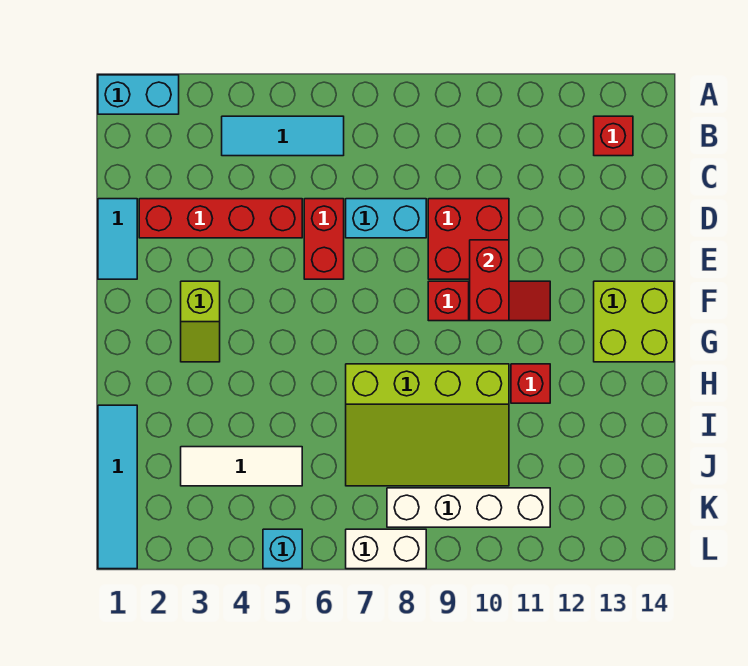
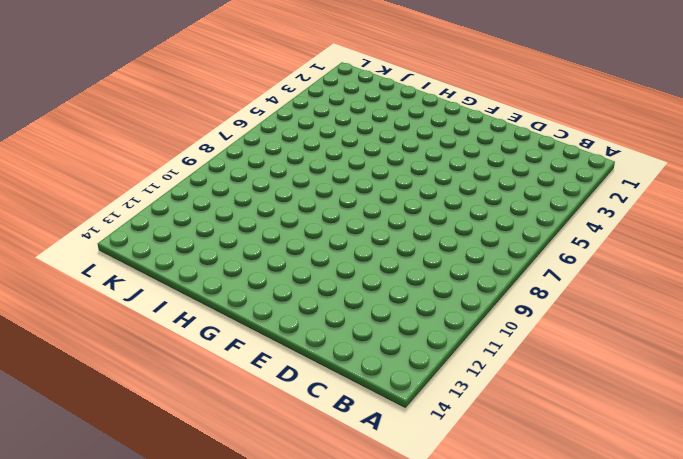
none -> cyan 1x2 brick [98,75,179,114]
none -> cyan 1x3 tile [222,116,344,156]
none -> red 1x1 brick [594,116,633,156]

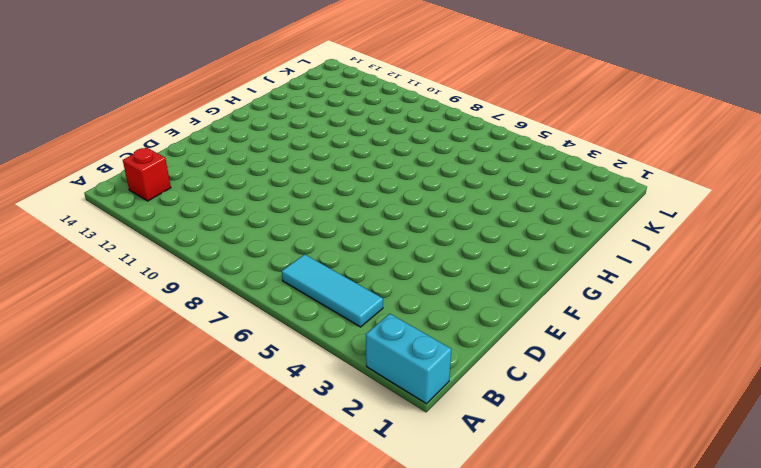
none -> cyan 1x2 tile [98,199,137,279]
none -> red 1x4 brick [139,199,302,238]
none -> red 1x2 brick [304,199,344,279]

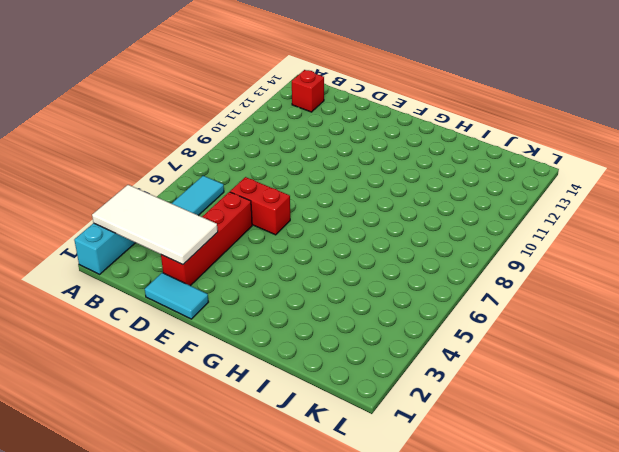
white 2x4 tile [92,185,218,265] -> none
none -> cyan 1x2 brick [346,199,426,238]
none -> red 2x2 brick [428,199,509,279]
none -> lime 1x2 slope [181,281,220,362]

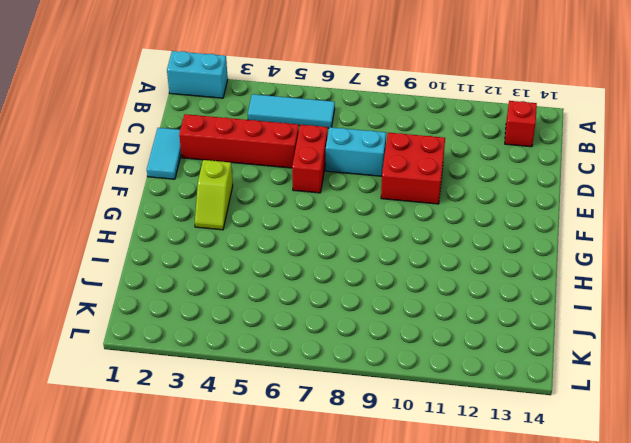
none -> red 1x3 slope [428,281,550,321]
none -> lime 2x2 brick [594,281,674,362]
none -> lime 3x4 slope [346,364,509,486]

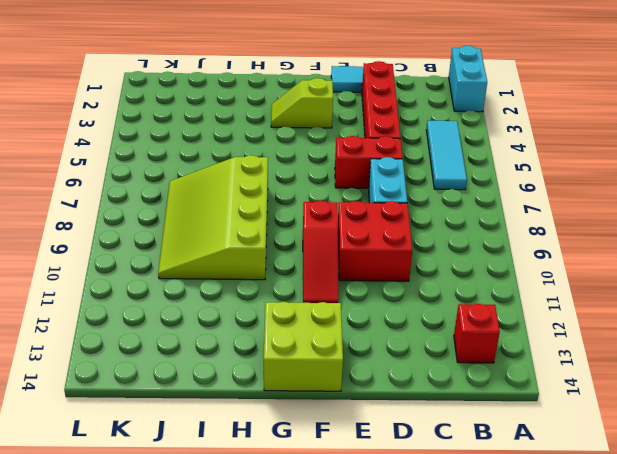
none -> red 1x1 brick [511,364,550,403]
none -> cyan 1x4 tile [98,405,137,569]
none -> white 1x3 tile [181,447,302,486]

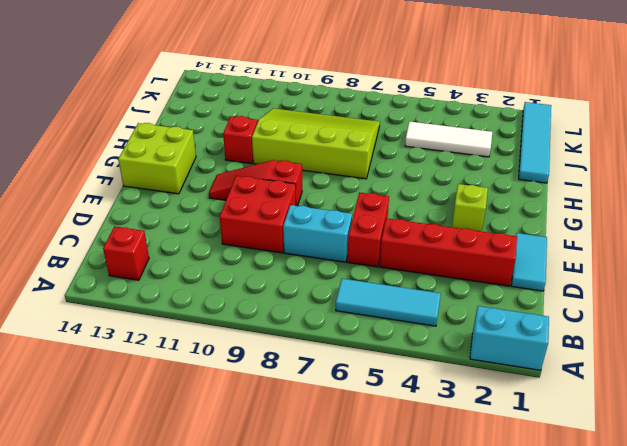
none -> white 1x4 brick [387,488,550,527]
none -> cyan 1x1 brick [263,529,302,569]
none -> white 1x2 brick [346,529,426,569]

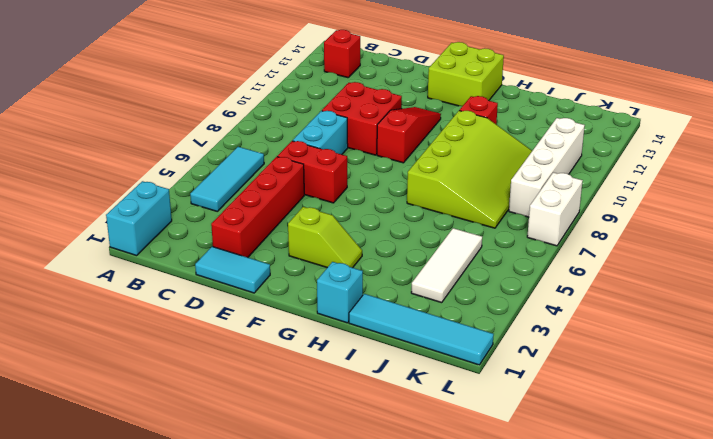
cyan 1x1 brick [317,262,363,323] -> cyan 1x1 brick moved to [263,529,302,569]
none -> red 1x2 brick [470,240,509,321]

